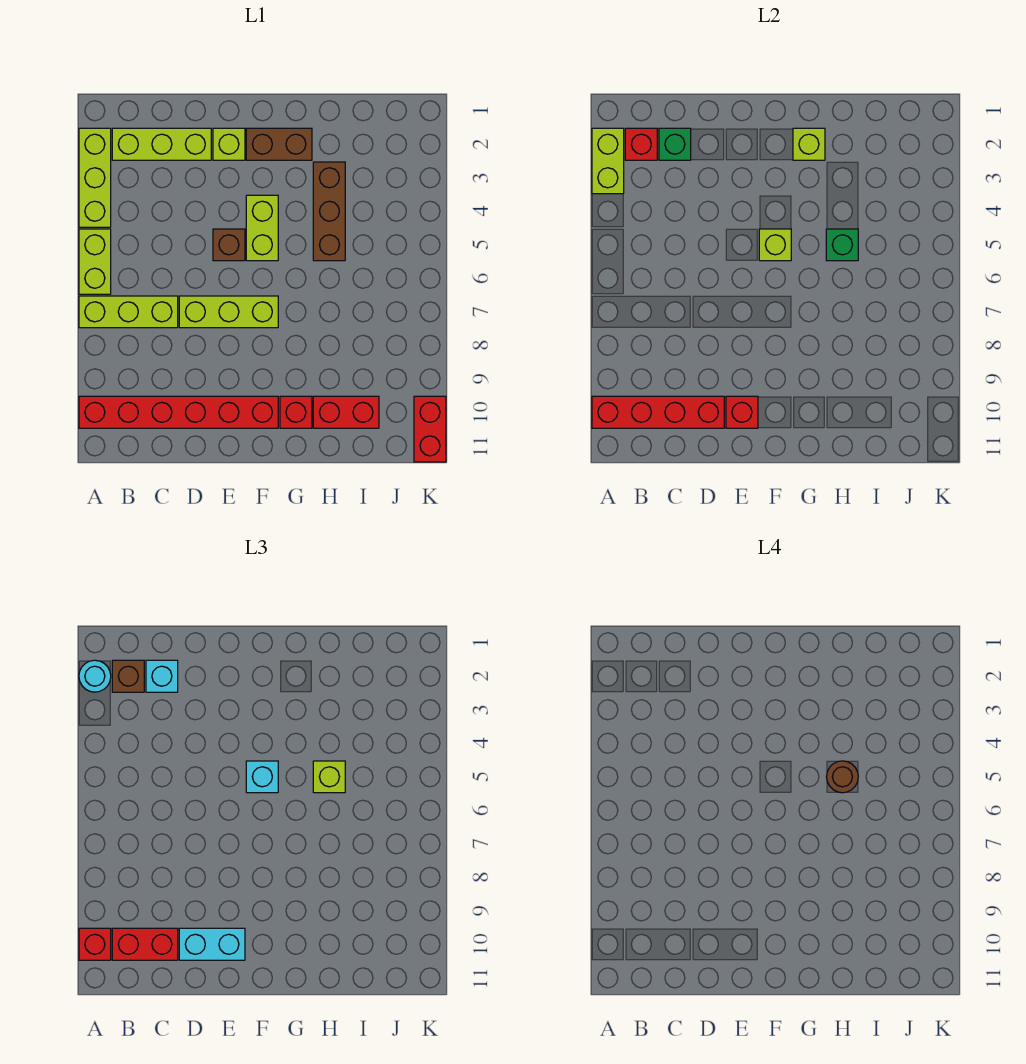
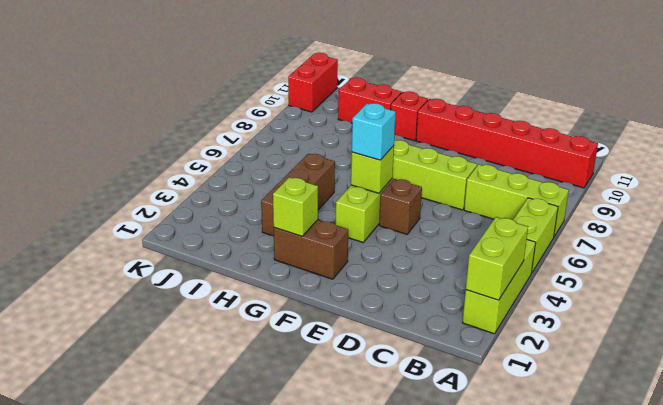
none -> lime 1x3 brick [112,128,211,160]
none -> lime 1x1 brick [213,128,245,160]
none -> red 1x4 brick [592,396,724,428]
none -> red 1x1 brick [625,128,657,160]

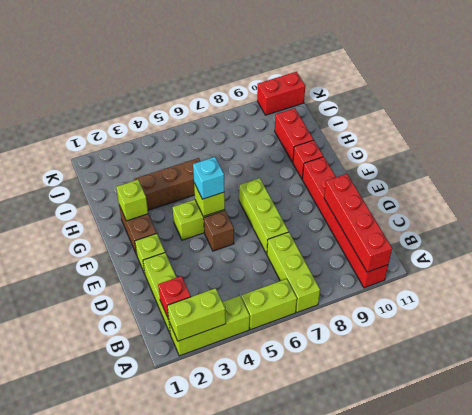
none -> green 1x1 brick [659,128,691,160]
none -> red 1x1 brick [726,396,758,428]
none -> green 1x1 brick [826,229,858,261]
none -> cyan 1x1 round brick [79,660,111,692]

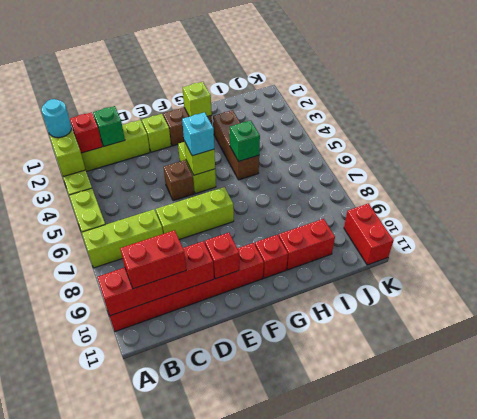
none -> red 1x1 brick [79,928,111,960]
none -> brown 1x1 brick [112,660,144,692]
none -> cyan 1x1 brick [146,660,178,692]
none -> cyan 1x2 brick [179,928,245,960]

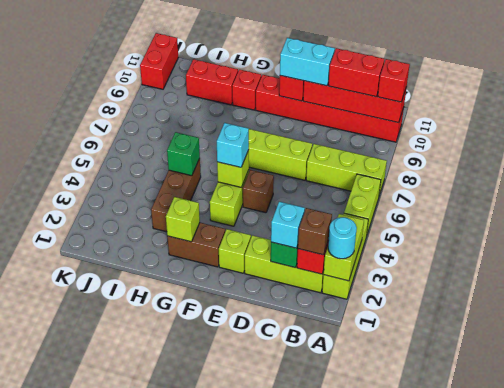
none -> lime 1x1 brick [313,761,345,793]
none -> brown 1x1 round brick [827,761,858,793]

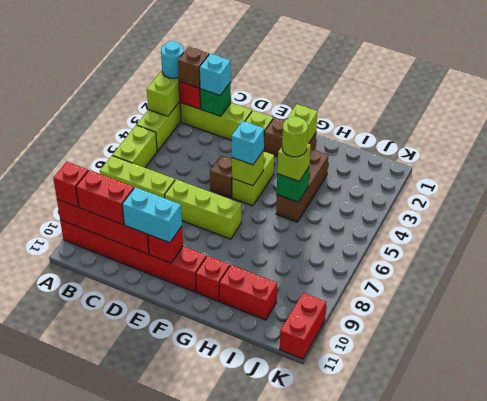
lime 1x1 round brick [282,116,308,157] -> brown 1x1 round brick [827,761,858,793]

